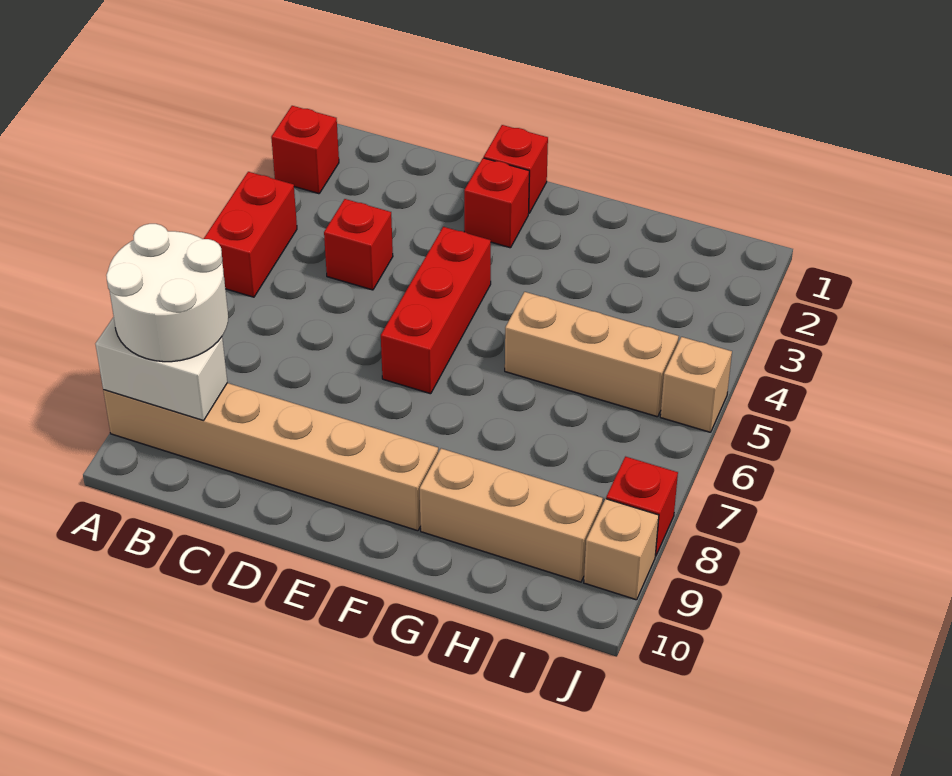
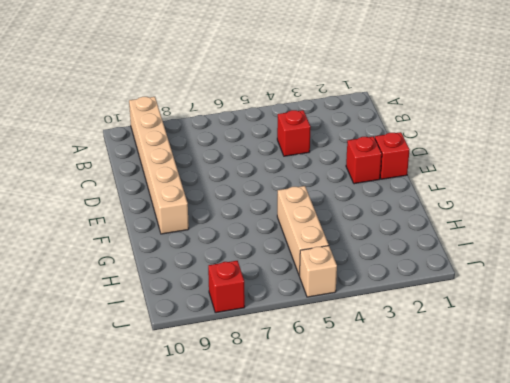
none -> red 1x1 brick [271,106,339,194]
none -> red 1x2 brick [204,172,297,297]
none -> red 1x3 brick [381,227,491,394]

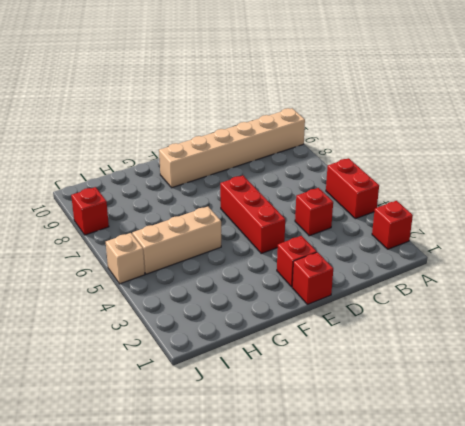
none -> tan 1x3 brick [420,448,603,582]
none -> tan 1x1 brick [584,499,659,600]
none -> white 1x2 brick [96,317,227,421]

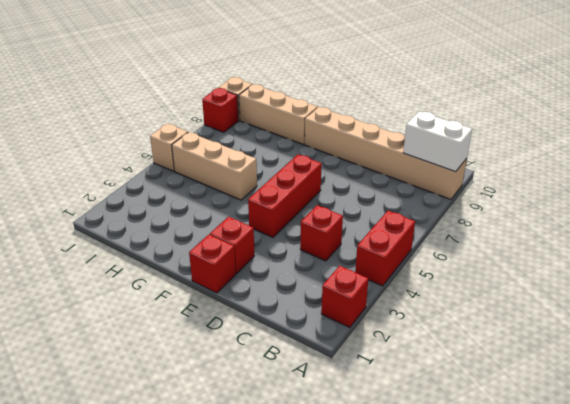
none -> white 2x2 round brick [106,224,228,362]

